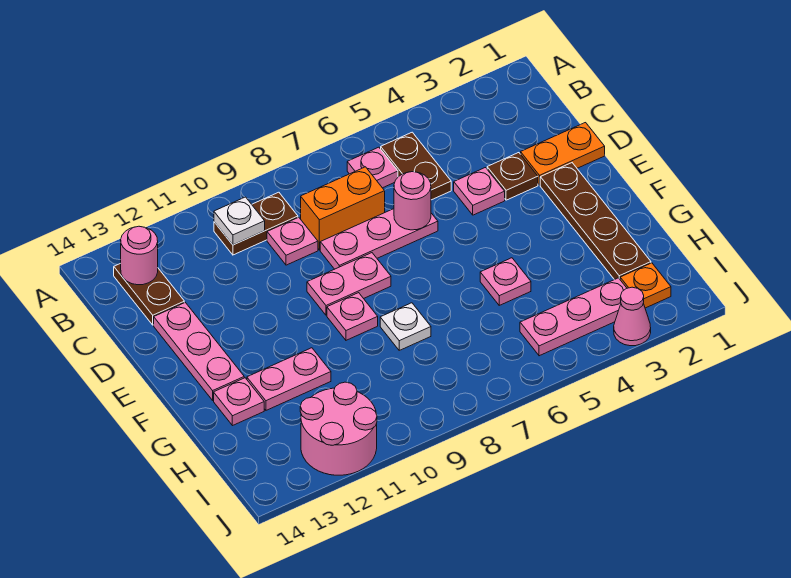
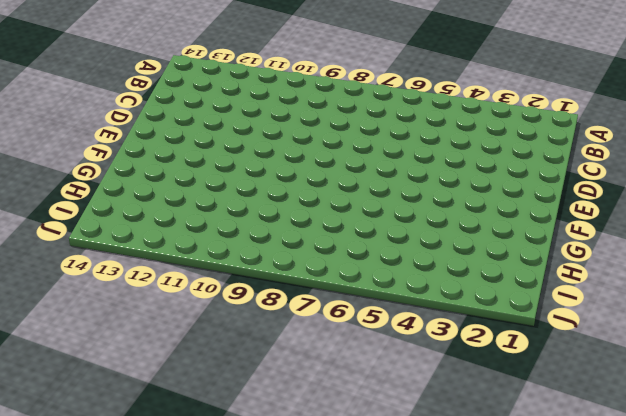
none -> brown 1x2 plate [381,132,451,200]
none -> pink 1x1 plate [347,147,398,188]
none -> brown 1x2 plate [214,192,298,255]

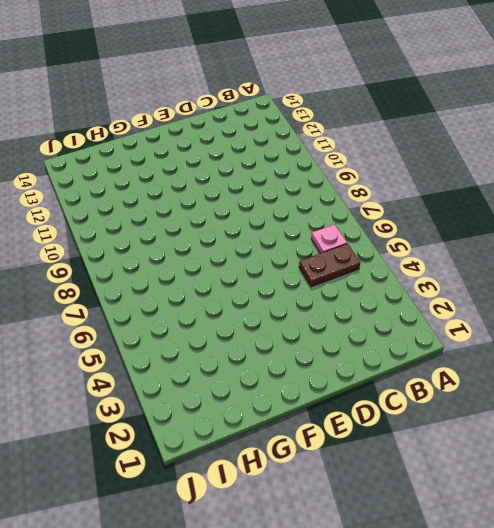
none -> brown 1x2 plate [214,192,298,255]
none -> brown 1x2 plate [114,263,184,325]
none -> orange 1x2 brick [301,167,385,250]

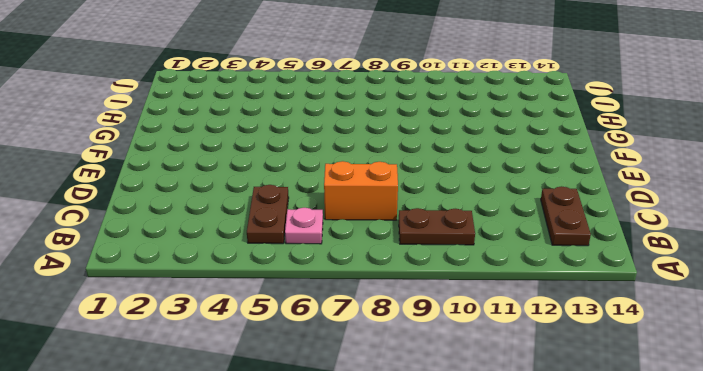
none -> pink 1x1 plate [267,217,318,265]
none -> orange 1x2 plate [521,123,605,185]
none -> brown 1x1 plate [487,153,538,200]

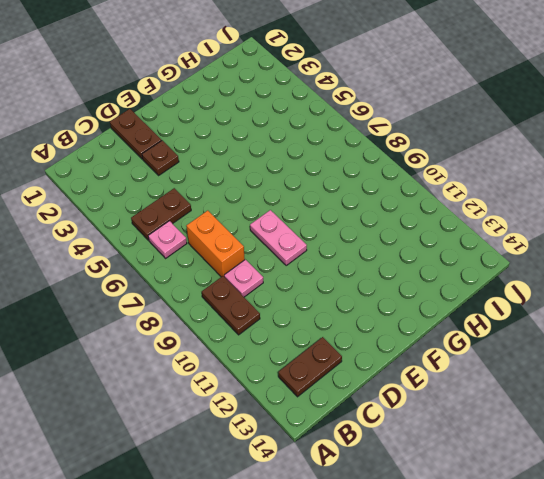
brown 1x2 plate [110,109,162,159] -> orange 1x2 plate [521,123,605,185]
none -> pink 1x1 plate [454,168,505,215]
none -> pink 1x3 plate [320,209,438,269]
none -> pink 1x3 plate [154,303,244,400]

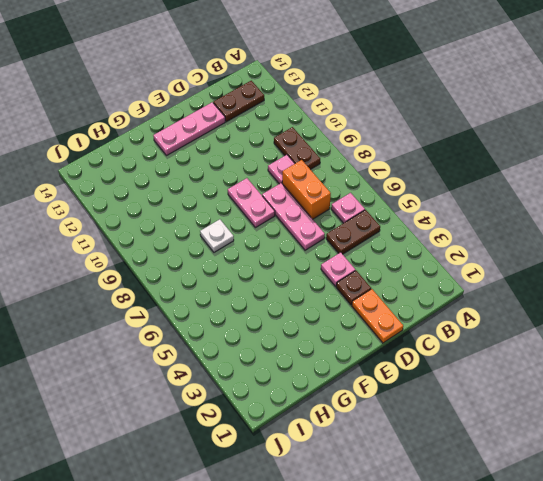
none -> brown 1x4 plate [540,163,651,280]
none -> pink 1x1 plate [327,293,378,340]
none -> pink 1x1 plate [480,258,531,305]

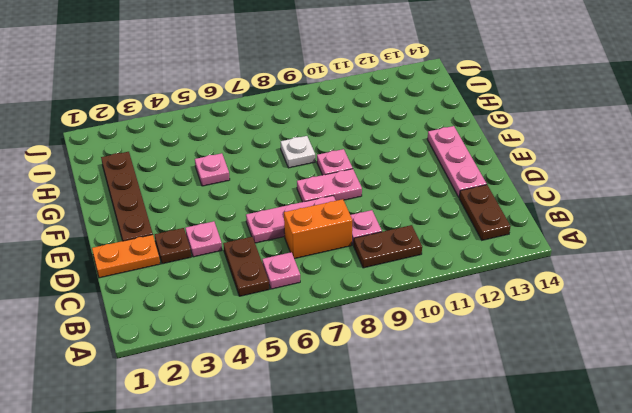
none -> pink 1x2 plate [247,348,331,410]
none -> pink 1x1 plate [214,378,264,426]
none -> orange 1x1 plate [620,263,671,308]

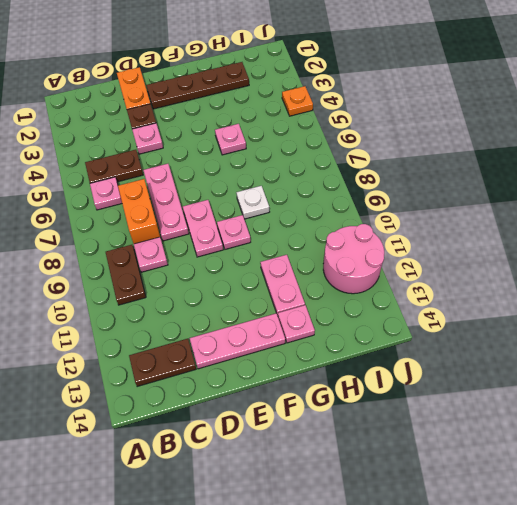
orange 1x1 plate [282,86,313,116] -> orange 1x1 plate moved to [620,263,671,308]
none -> pink 1x3 plate [520,278,627,356]
none -> pink 1x1 cone [614,287,651,346]
none -> white 1x1 plate [214,197,265,245]

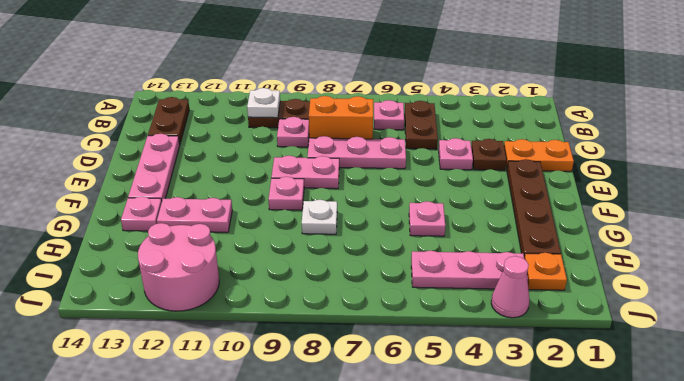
none -> pink 1x1 round brick [121,226,158,285]
none -> pink 1x1 round brick [394,172,431,230]

